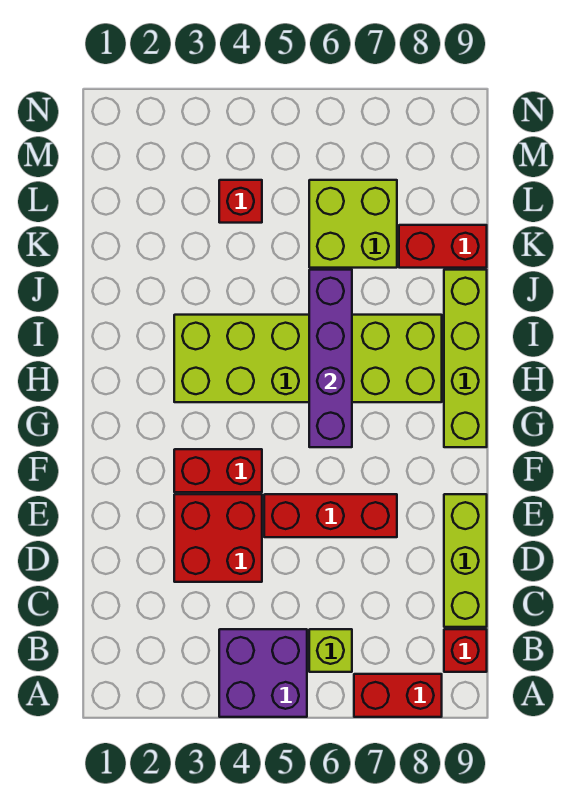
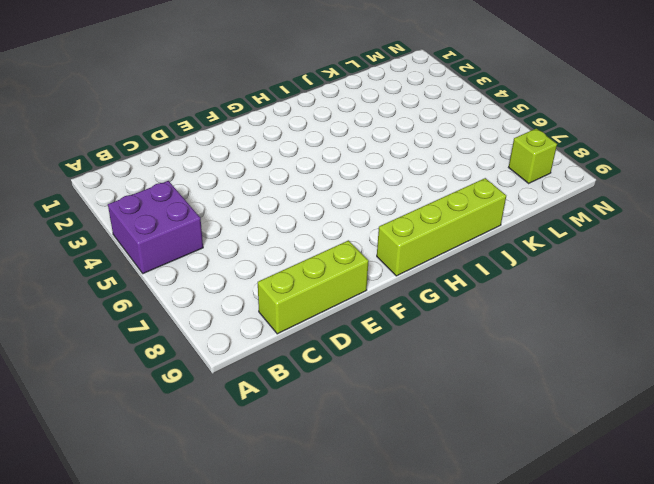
lime 1x1 brick [509,128,557,183] -> lime 1x1 brick moved to [309,629,352,672]
none -> red 1x2 brick [354,674,442,717]
none -> red 1x1 brick [444,629,487,672]
none -> red 2x2 brick [174,494,262,582]

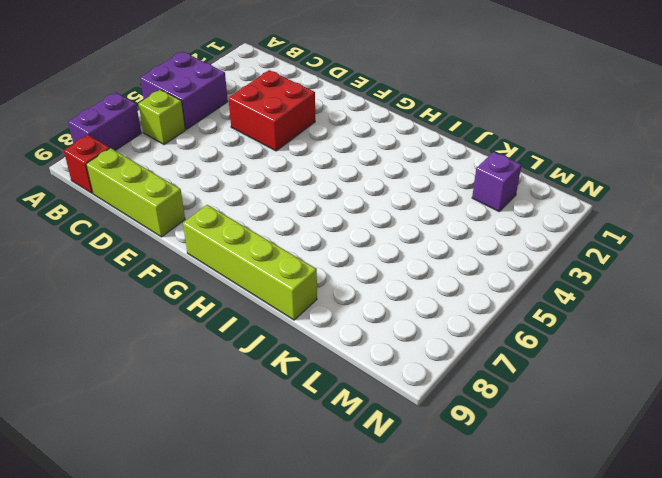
purple 1x2 brick [68,92,141,150] -> red 1x2 brick [354,674,442,717]
purple 1x1 brick [472,152,521,211] -> none
none -> red 1x3 brick [264,494,397,537]
none -> red 1x2 brick [174,449,262,492]
none -> lime 2x6 brick [174,315,442,402]

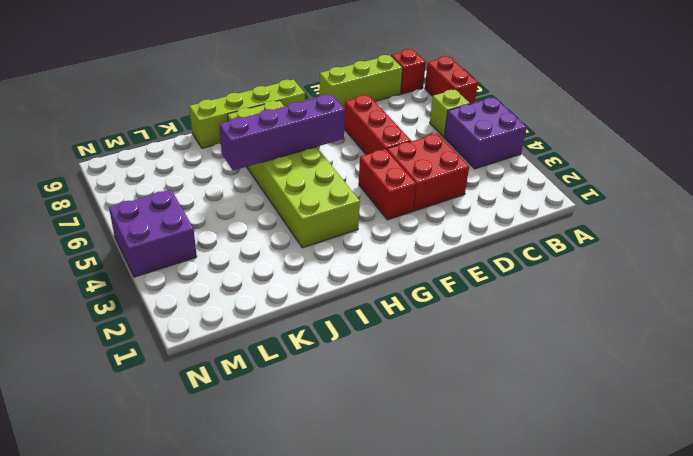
purple 2x2 brick [109,190,197,277] -> none
none -> lime 2x2 brick [309,180,397,268]
none -> red 1x2 brick [399,225,487,268]
none -> red 1x1 brick [219,180,262,223]

